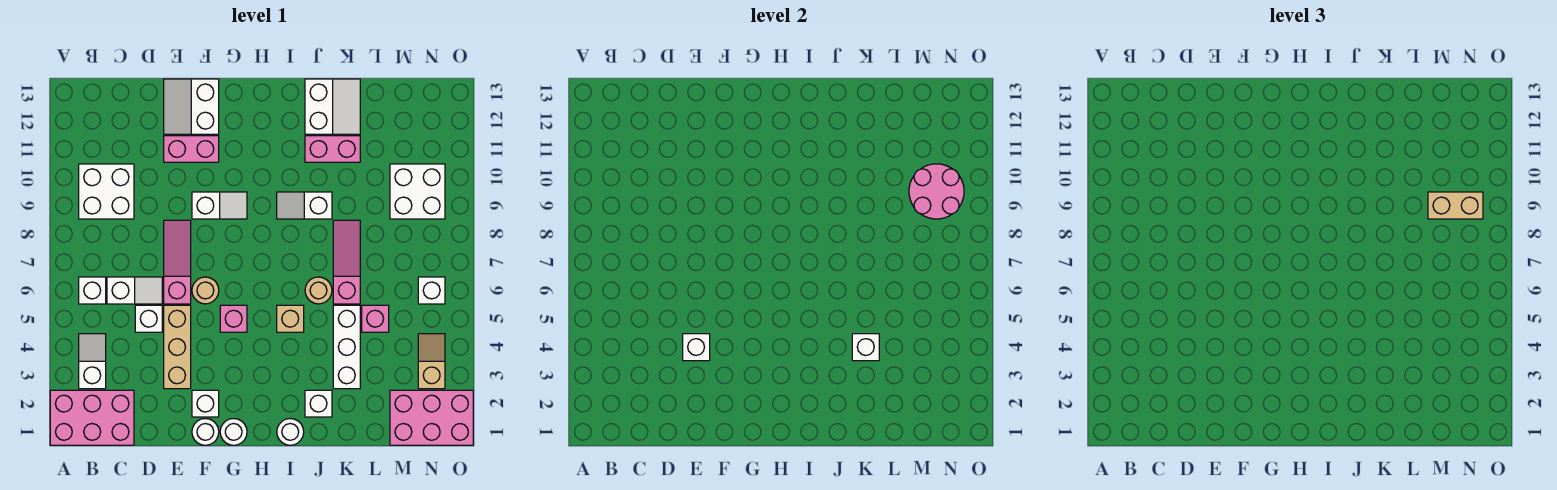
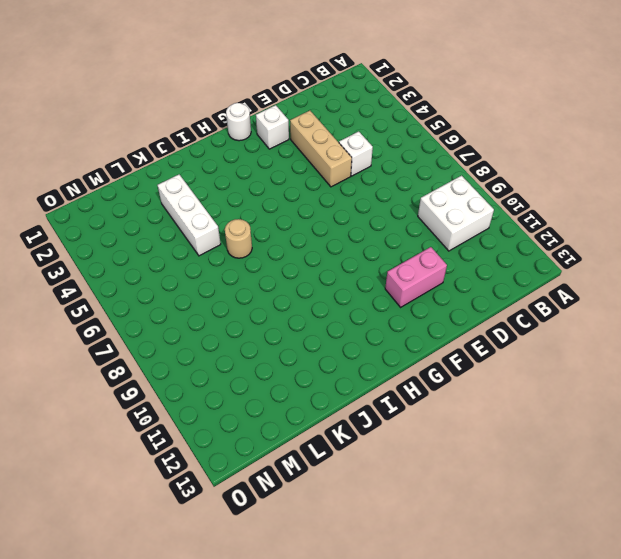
none -> pink 2x3 brick [50,390,134,445]
none -> white 1x2 slope [79,334,106,389]
none -> white 1x1 brick [79,277,106,304]
none -> white 1x2 slope [107,277,162,304]

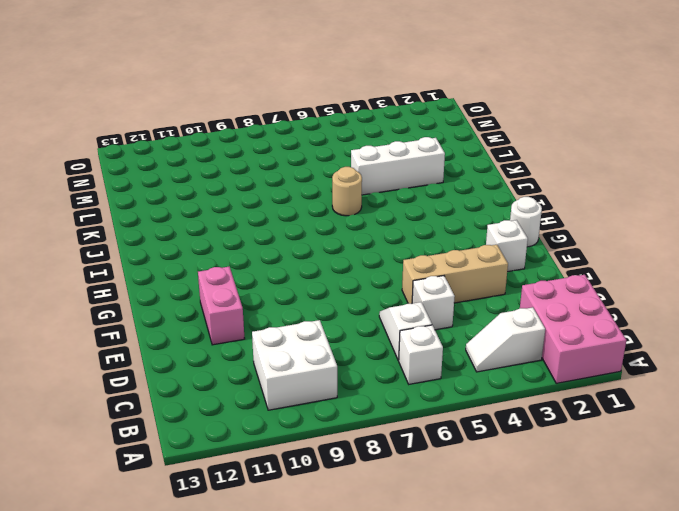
none -> pink 1x3 slope [164,220,191,304]
none -> white 2x2 slope [164,79,219,134]
none -> white 1x1 round brick [192,419,219,445]
none -> tan 1x1 round brick [192,277,219,304]

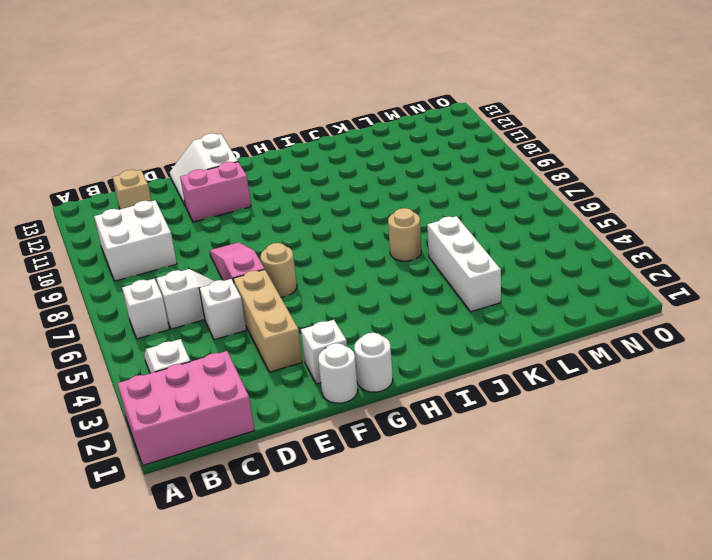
tan 1x1 brick [112,170,151,209] -> tan 1x1 brick moved to [277,305,304,332]
none -> white 1x2 slope [192,192,247,219]
none -> pink 1x1 brick [220,305,247,332]
none -> white 1x1 round brick [277,419,304,445]
none -> white 1x2 slope [277,192,332,219]

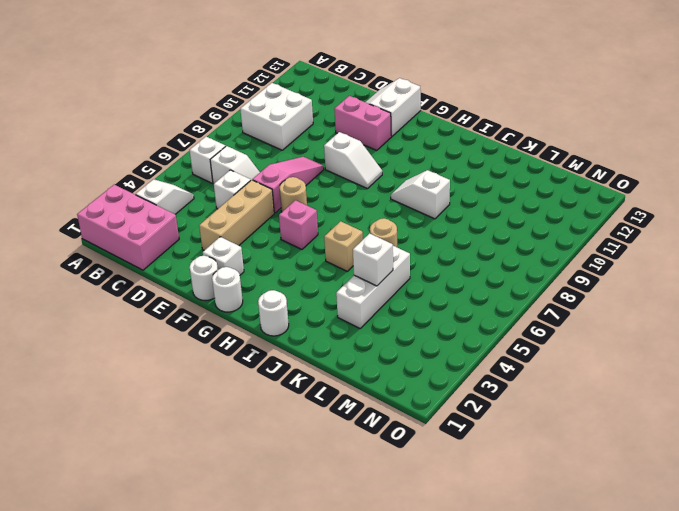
none -> white 1x1 brick [305,390,332,417]
none -> pink 1x2 brick [305,136,360,162]
none -> white 2x2 slope [305,79,360,134]
none -> pink 1x3 slope [333,220,360,304]

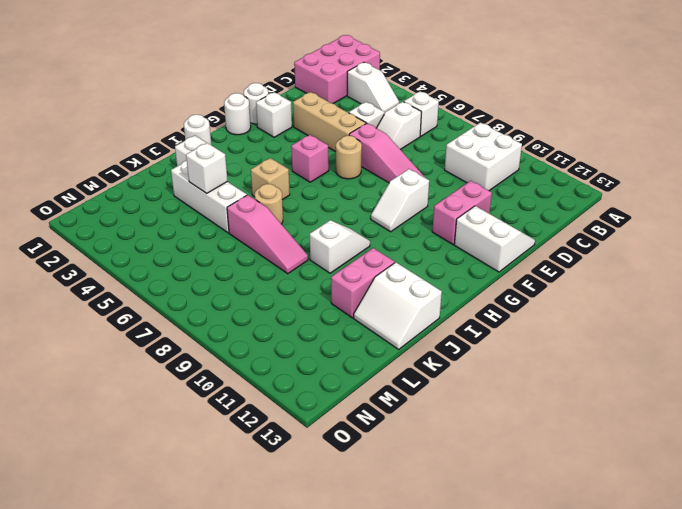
none -> pink 1x1 brick [362,305,389,332]
none -> pink 2x3 brick [390,390,473,445]
none -> white 2x2 brick [390,164,445,219]
none -> tan 1x2 slope [418,334,445,389]

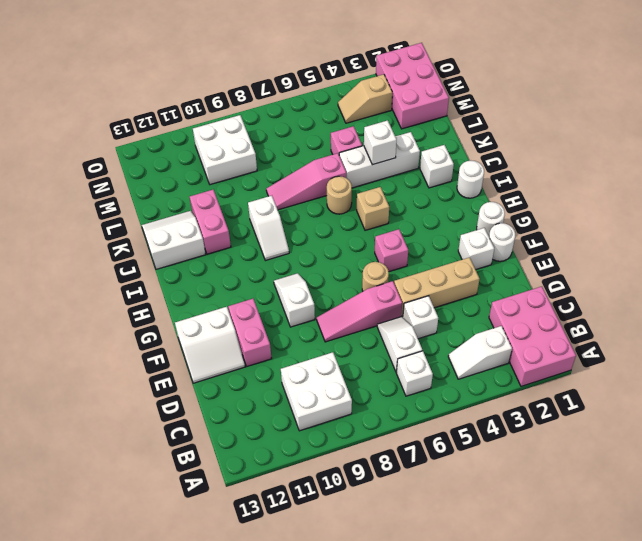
none -> white 1x1 brick [418,277,445,304]
none -> white 1x1 brick [683,334,710,361]
none -> pink 2x2 round brick [909,164,964,219]
none -> tan 1x2 brick [1428,192,1483,219]

